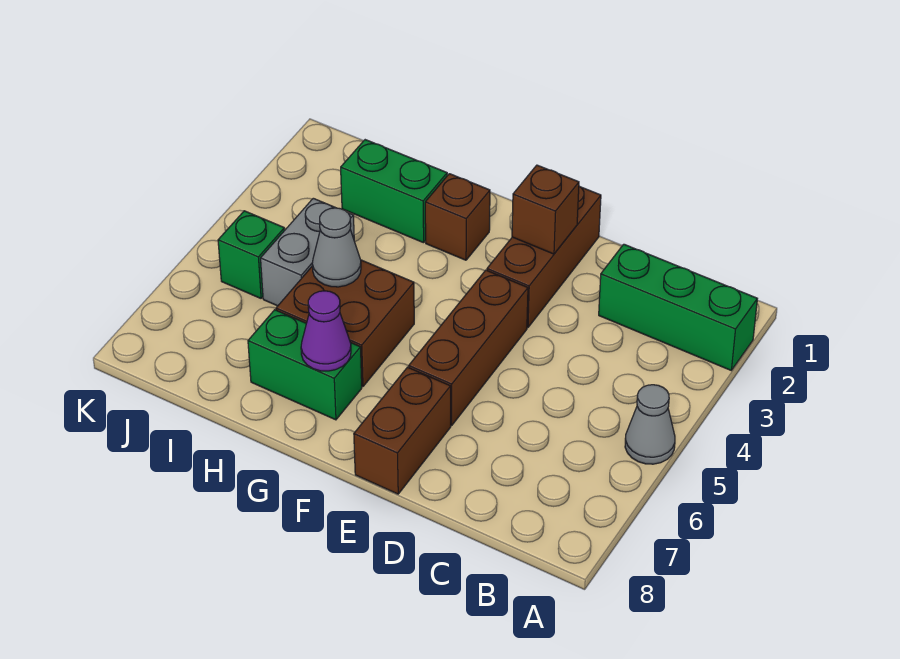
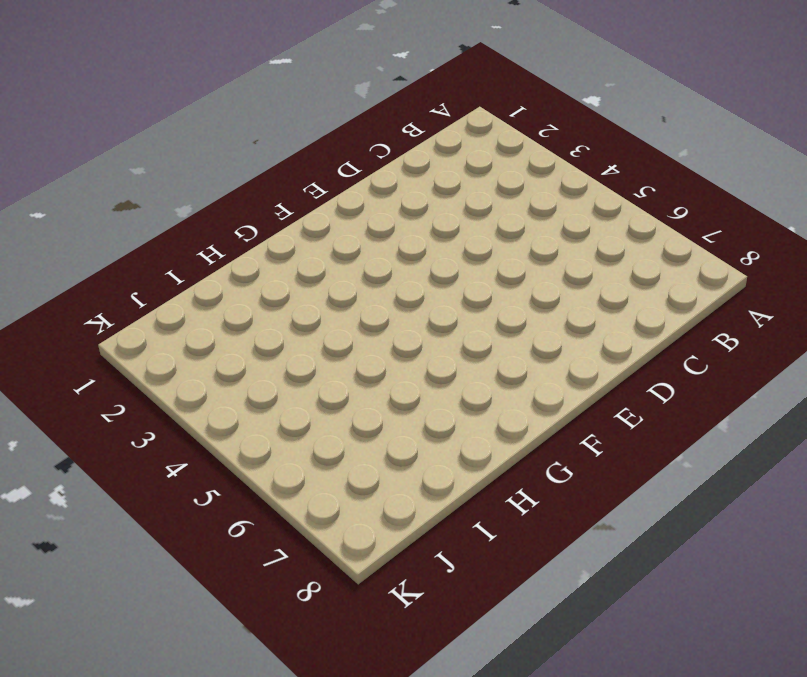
none -> green 1x3 brick [599,244,757,370]
none -> grey 1x1 cone [625,385,675,464]
none -> brown 1x3 brick [487,186,601,328]

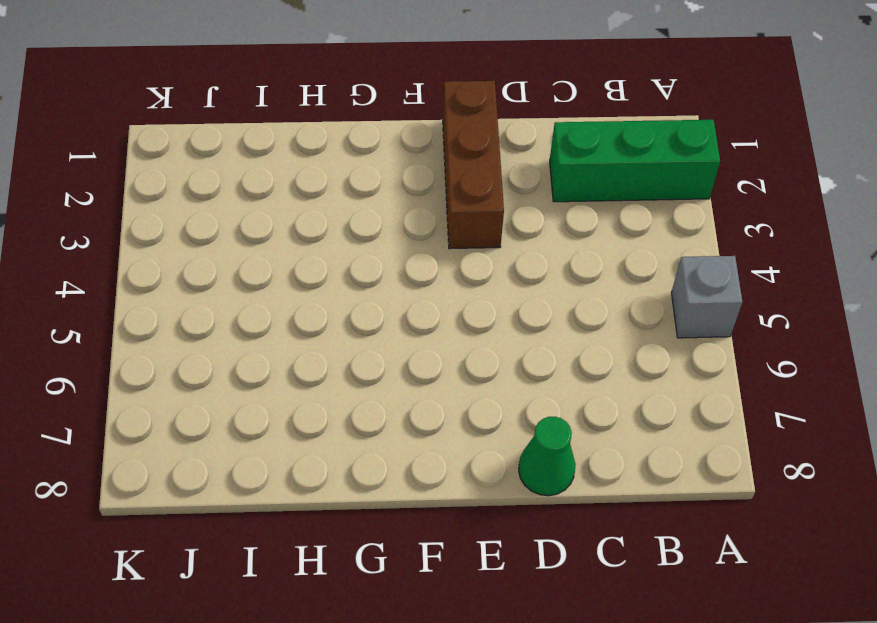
grey 1x1 brick [671,256,742,338] -> grey 1x1 cone [625,385,675,464]
green 1x1 cone [519,417,576,496] -> none
none -> brown 1x3 brick [409,270,528,425]
none -> brown 1x2 brick [354,367,451,494]
none -> brown 1x1 brick [425,174,490,260]

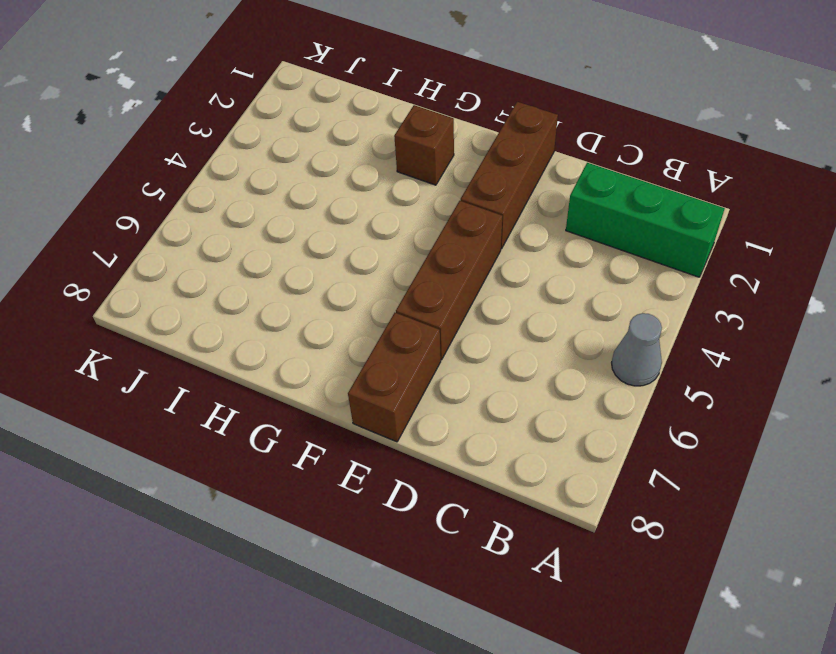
none -> brown 2x2 brick [276,260,414,387]
none -> green 1x2 brick [248,310,362,420]
none -> green 1x2 brick [341,140,447,243]

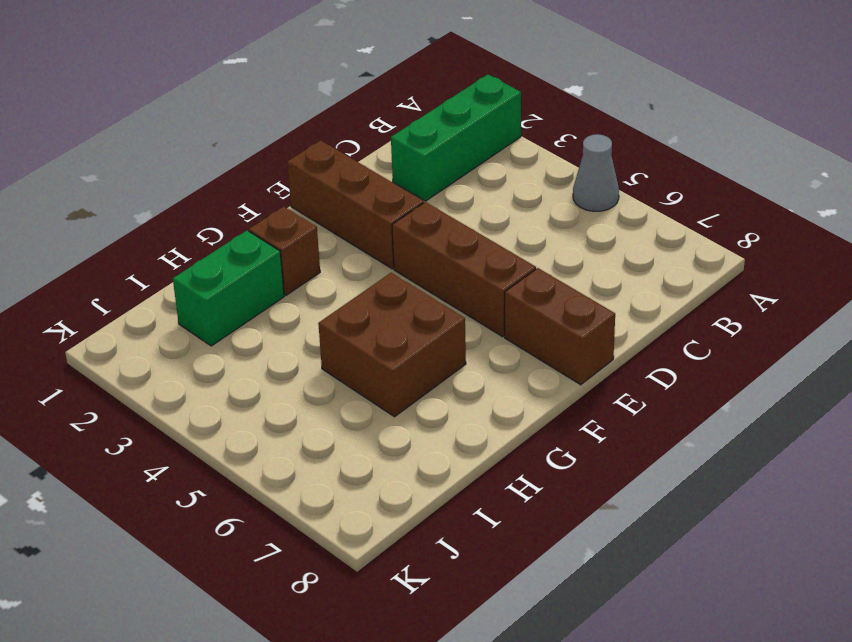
none -> green 1x2 brick [248,310,362,420]
none -> grey 1x2 brick [261,198,354,306]
none -> green 1x1 brick [218,211,285,298]

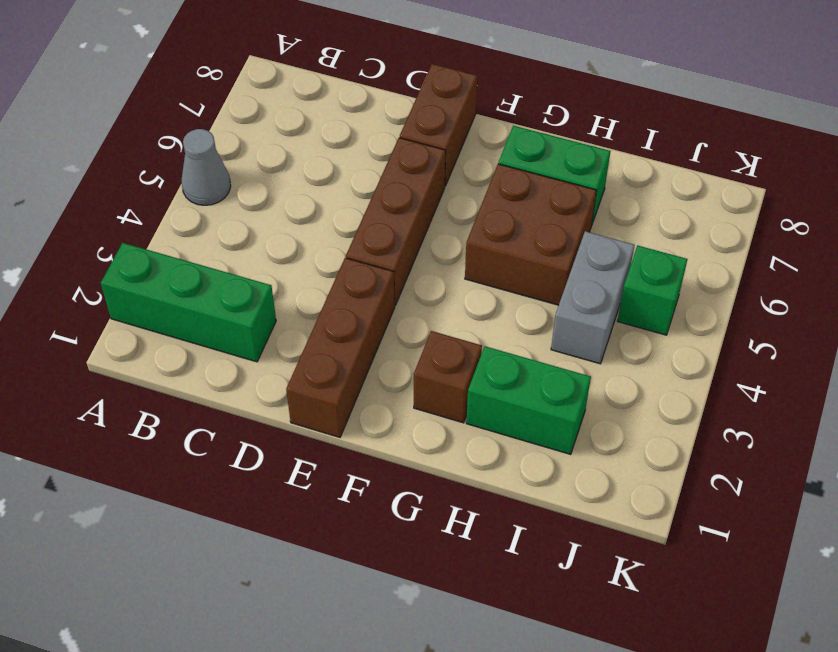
none -> brown 1x1 brick [512,165,579,254]
none -> purple 1x1 cone [301,291,351,371]
none -> grey 1x1 cone [312,208,361,287]

